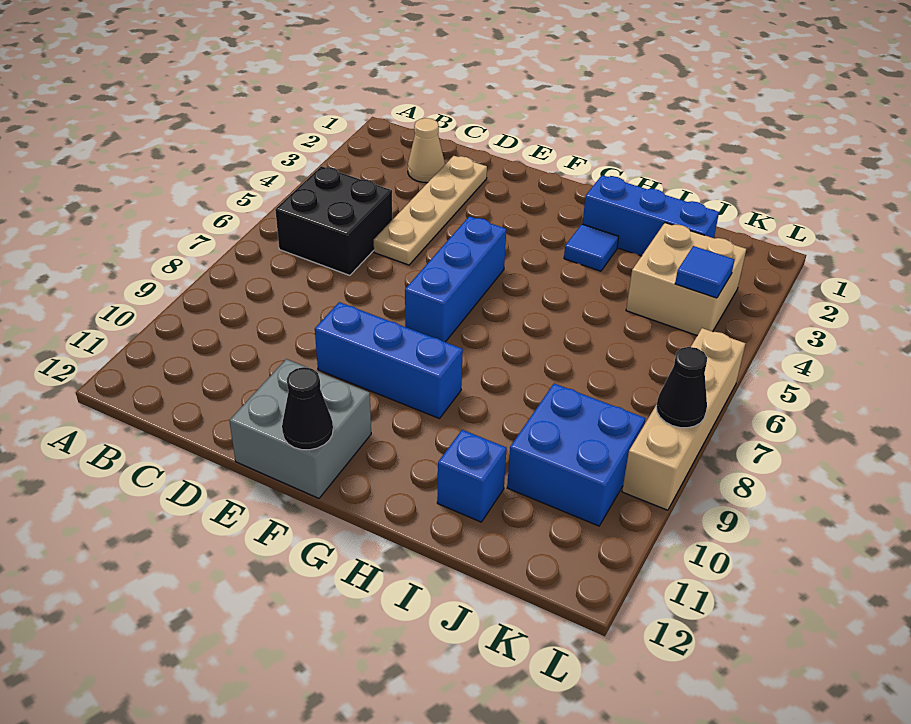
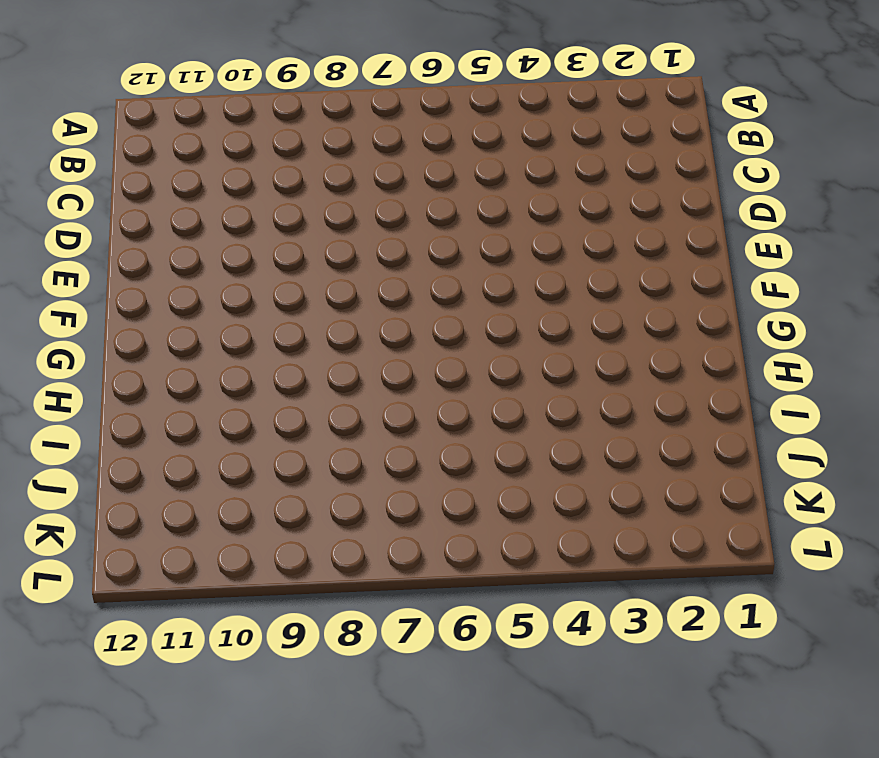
none -> black 2x2 brick [275,166,392,275]
none -> tan 1x1 cone [408,118,445,183]
none -> tan 1x4 plate [374,156,487,265]

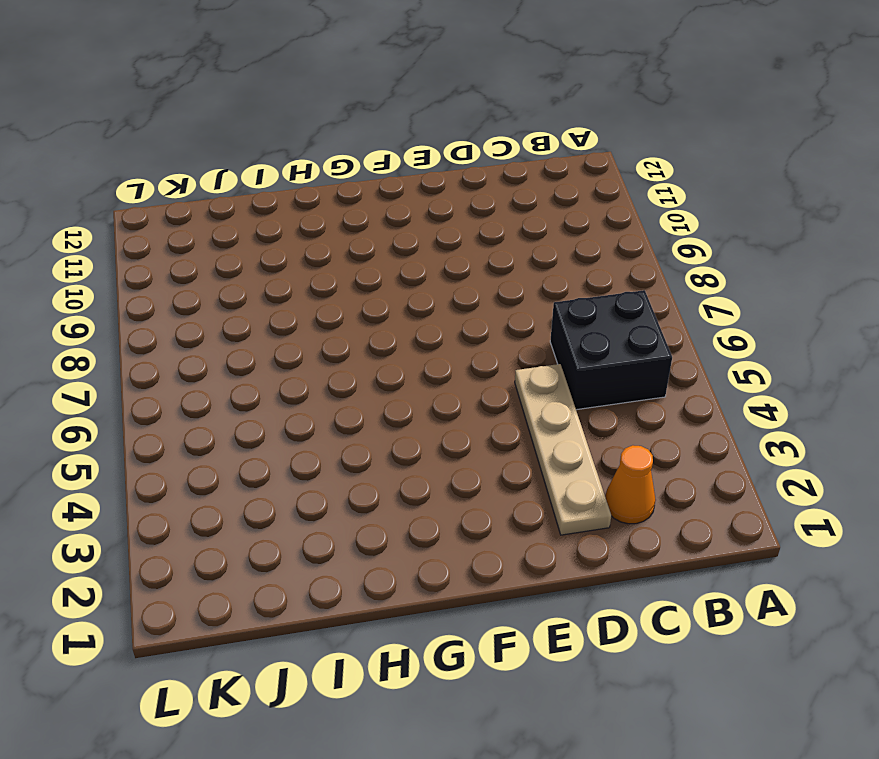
orange 1x1 cone [605,445,655,524] -> tan 1x1 cone [408,118,445,183]
none -> blue 1x3 brick [315,302,463,419]
none -> grey 2x2 brick [229,359,371,498]
none -> blue 1x3 brick [405,216,506,342]

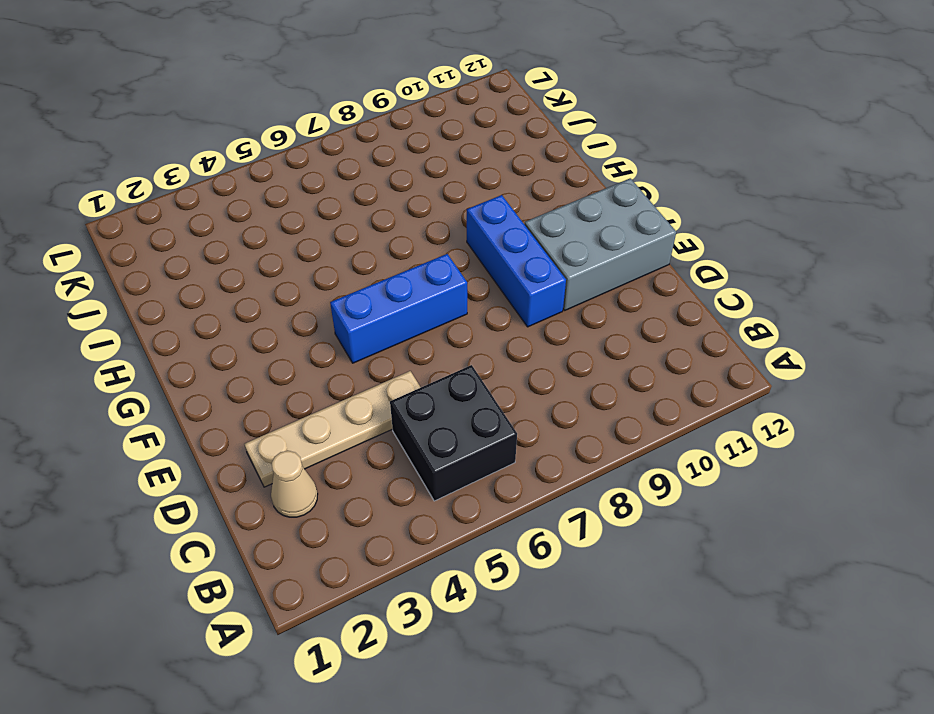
grey 2x3 brick [524,178,676,310] -> grey 2x2 brick [229,359,371,498]
none -> blue 1x3 brick [583,175,719,256]
none -> blue 1x1 tile [564,224,619,271]
none -> blue 1x1 brick [437,430,507,522]

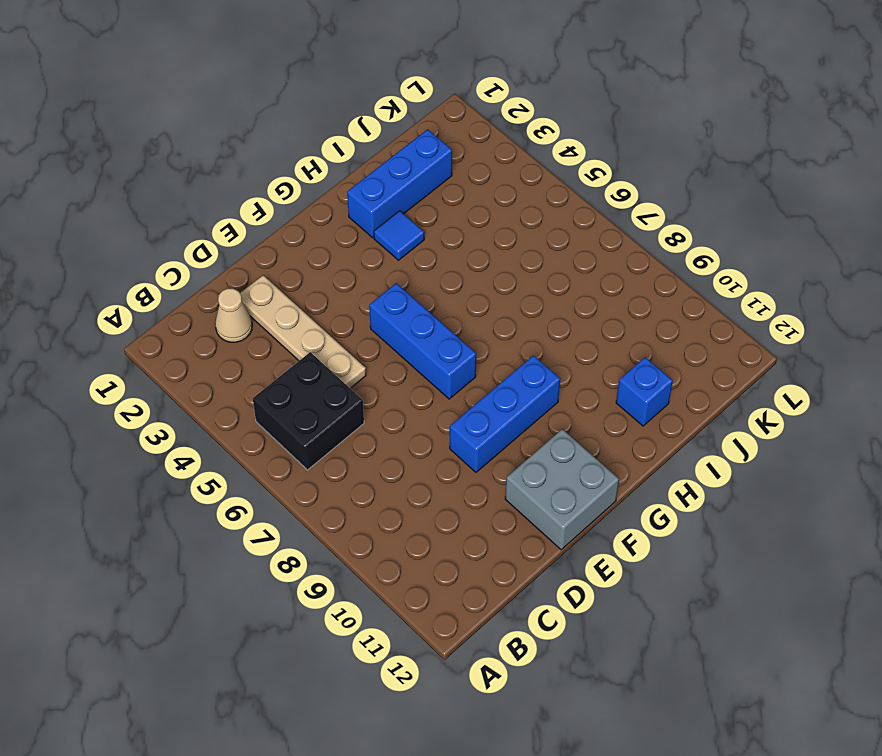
none -> tan 2x2 brick [626,223,746,335]
none -> blue 2x2 brick [507,384,645,526]
none -> tan 1x4 brick [622,328,746,510]

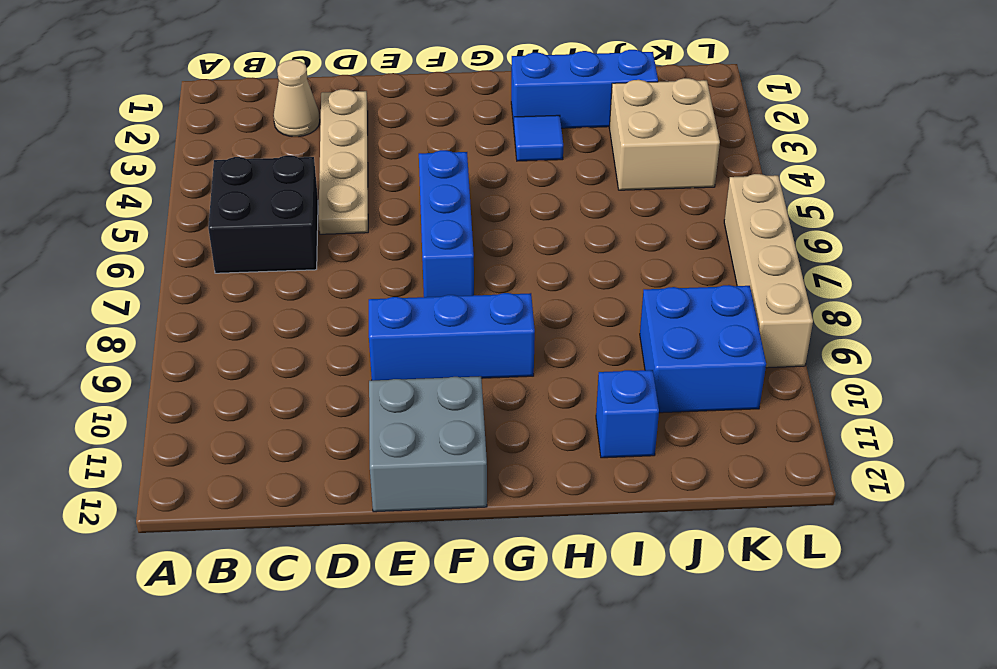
none -> black 1x1 cone [282,367,333,450]
none -> blue 1x1 tile [675,246,735,298]
none -> black 1x1 cone [656,347,707,428]

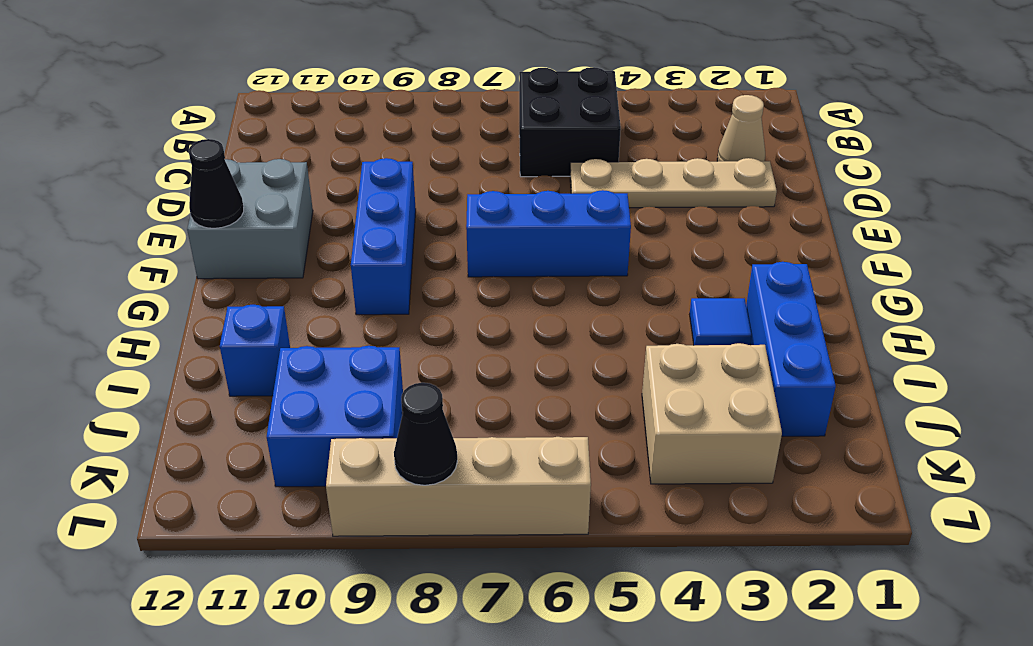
none -> blue 1x1 tile [675,246,735,298]

